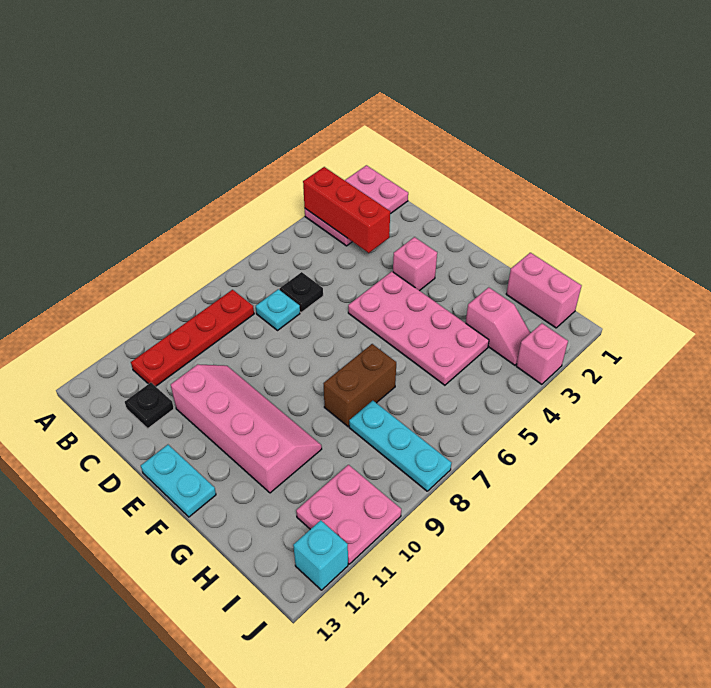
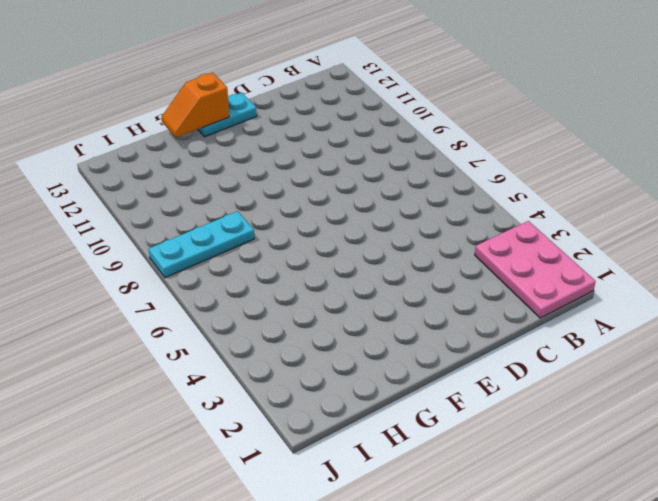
orange 1x2 slope [162,73,229,138] -> none
none -> red 1x4 plate [131,290,254,386]
none -> black 1x1 plate [280,272,323,312]
none -> cyan 1x1 plate [256,289,300,331]

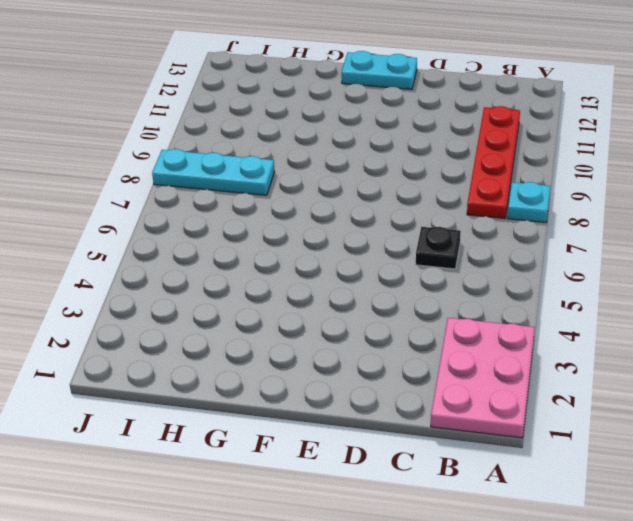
cyan 1x1 plate [508,182,550,222] -> cyan 1x1 plate moved to [256,289,300,331]
none -> black 1x1 plate [125,383,174,428]
none -> pink 2x4 slope [171,365,322,493]
none -> pink 1x1 brick [393,237,437,291]

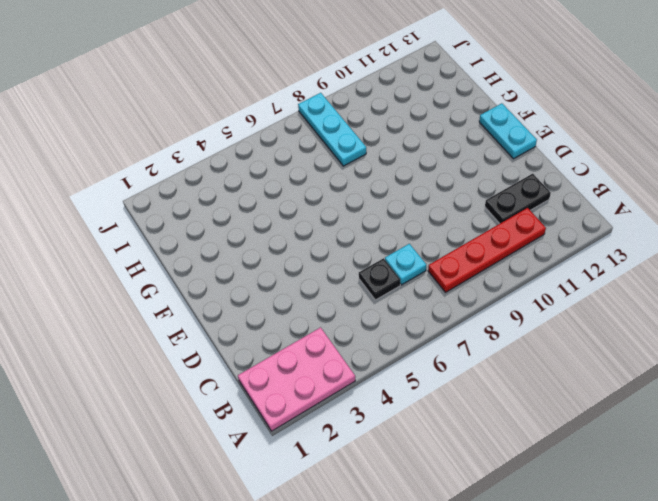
black 1x2 plate [485,174,551,224] -> black 1x1 plate [125,383,174,428]
none -> pink 2x4 slope [171,365,322,493]
none -> pink 1x1 brick [393,237,437,291]
none -> pink 2x4 plate [348,272,489,385]

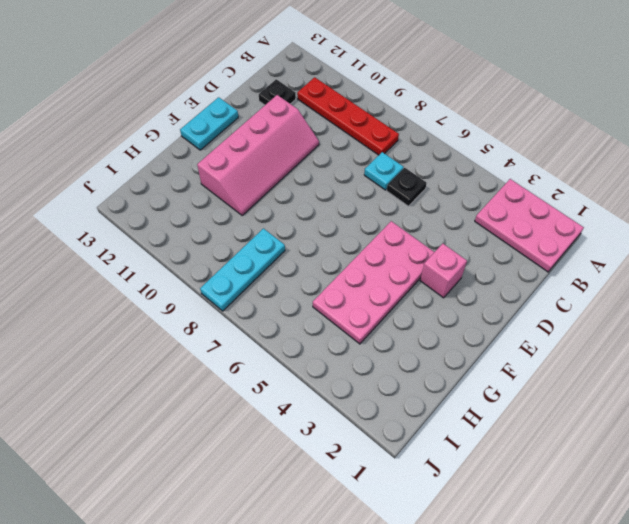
none -> brown 1x2 brick [323,344,396,427]
none -> pink 1x2 brick [506,253,582,328]
none -> pink 1x2 slope [466,287,530,365]

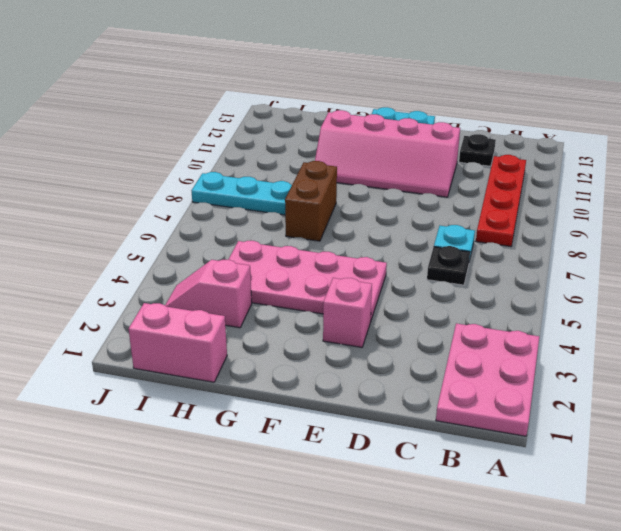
none -> pink 2x2 plate [296,465,401,564]
none -> pink 1x1 brick [516,323,568,384]
none -> cyan 1x1 brick [293,520,348,590]

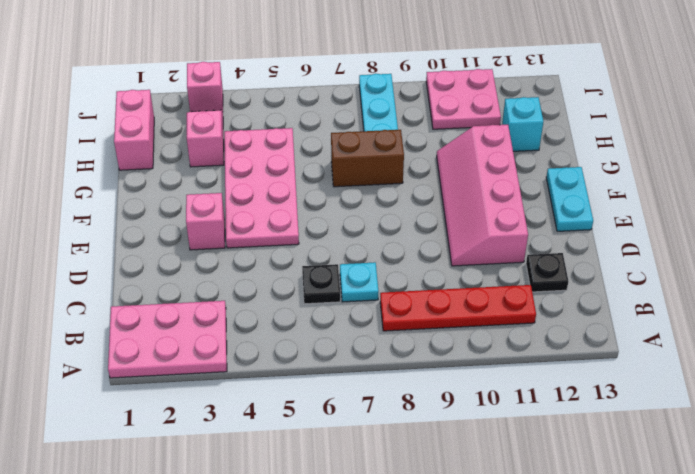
cyan 1x1 brick [502,97,543,151] -> cyan 1x1 brick moved to [293,520,348,590]
none -> red 1x3 brick [303,167,390,253]

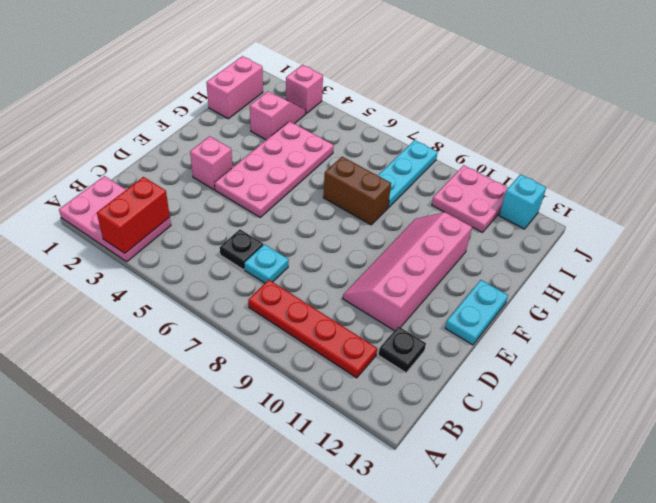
red 1x2 brick [97,177,170,253] -> red 1x3 brick [303,167,390,253]

